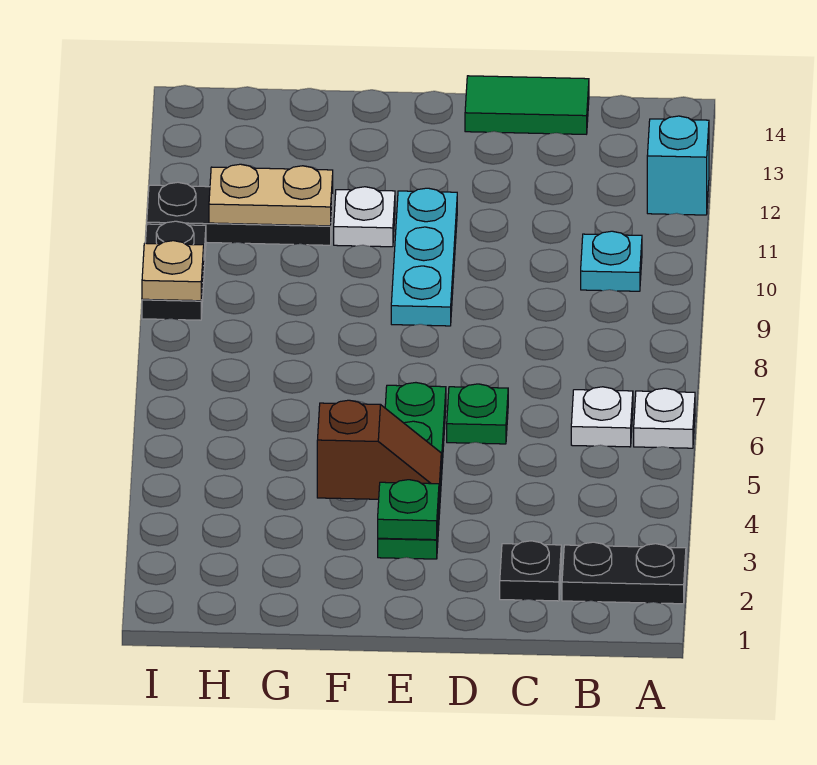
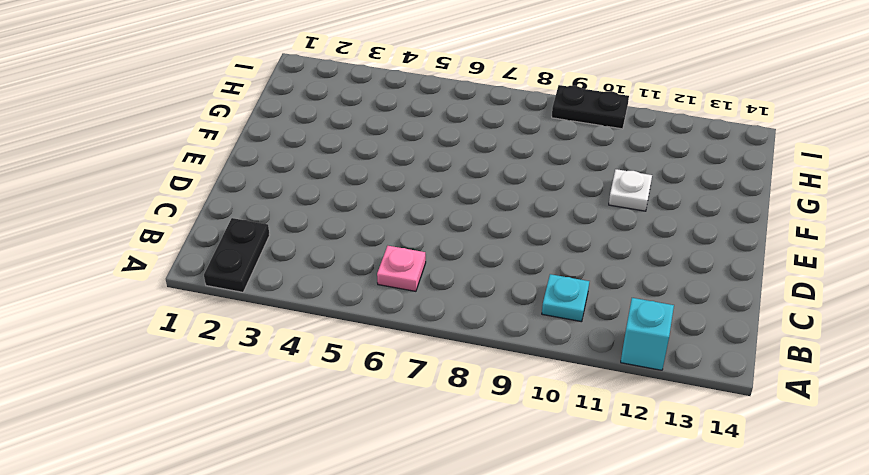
pink 1x1 plate [377,246,426,291] -> white 1x1 plate [571,387,633,447]
none -> white 1x1 plate [634,388,695,448]
none -> black 1x1 plate [500,541,561,601]
none -> green 1x2 tile [465,76,589,134]

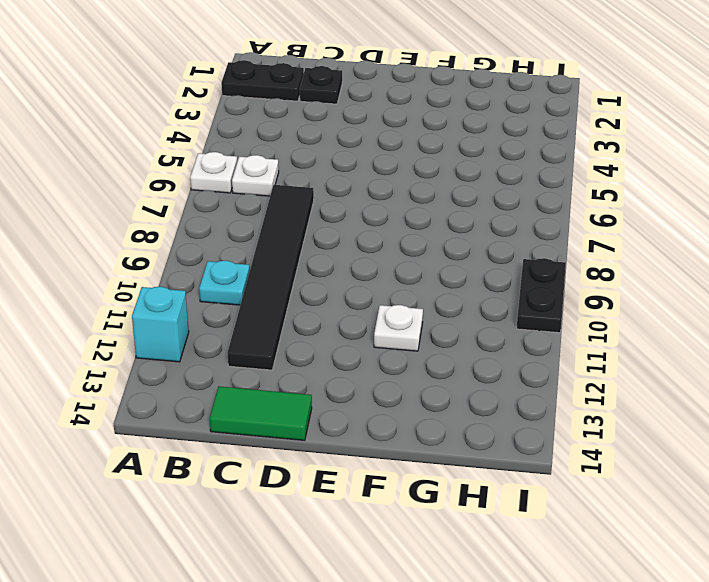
black 1x6 tile [228,185,314,370] -> none
none -> green 1x1 plate [447,384,508,444]
none -> green 1x4 plate [378,383,446,559]
none -> cyan 1x3 plate [391,188,457,326]

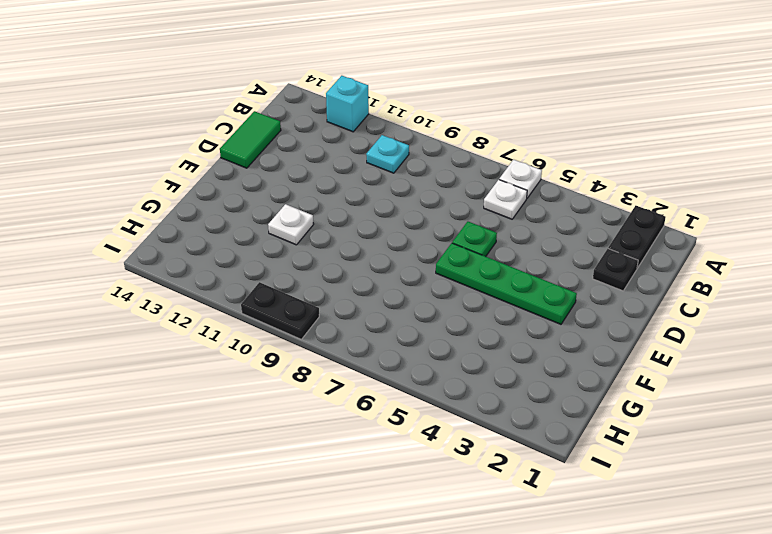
none -> cyan 1x3 plate [391,188,457,326]
none -> black 1x3 plate [147,182,333,245]
none -> green 1x1 plate [378,480,439,540]

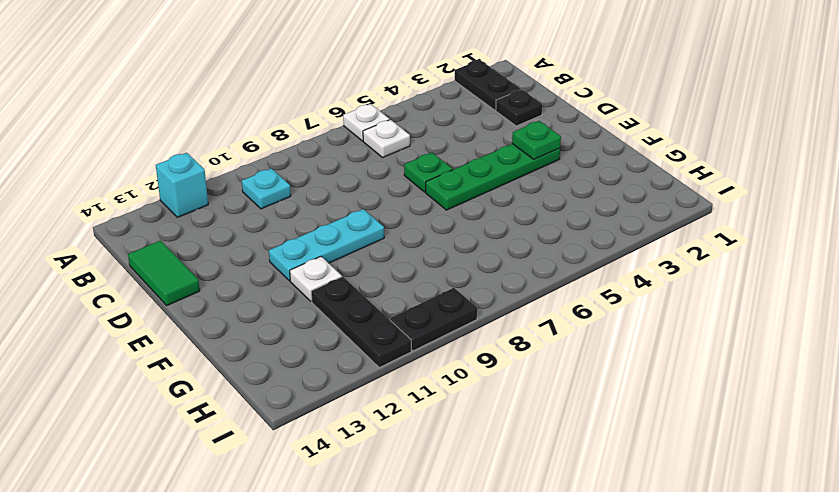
none -> brown 1x2 slope [317,400,441,499]
none -> tan 1x2 plate [209,164,333,226]
none -> tan 1x1 plate [142,241,204,301]

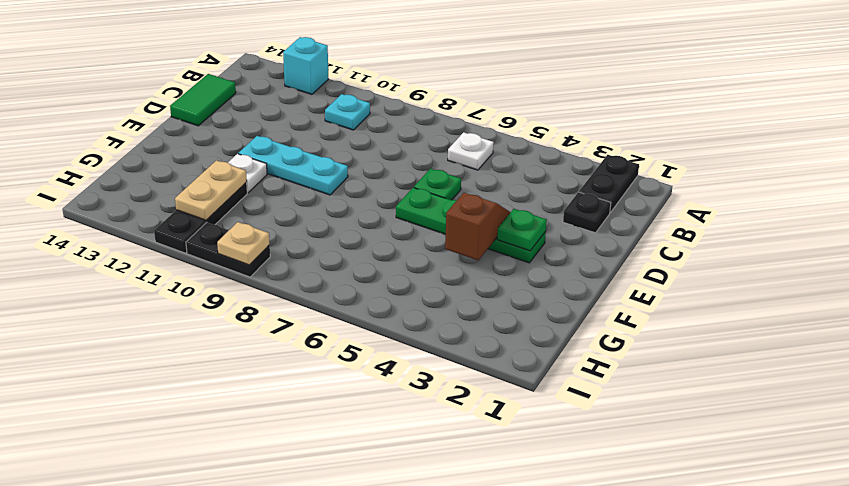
none -> white 1x1 plate [634,388,695,448]

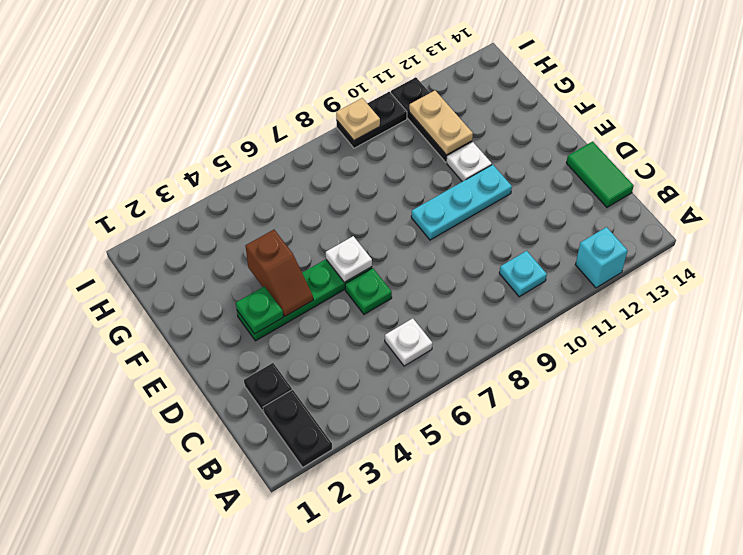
white 1x1 plate [326,236,372,282] -> white 1x1 plate moved to [634,388,695,448]

